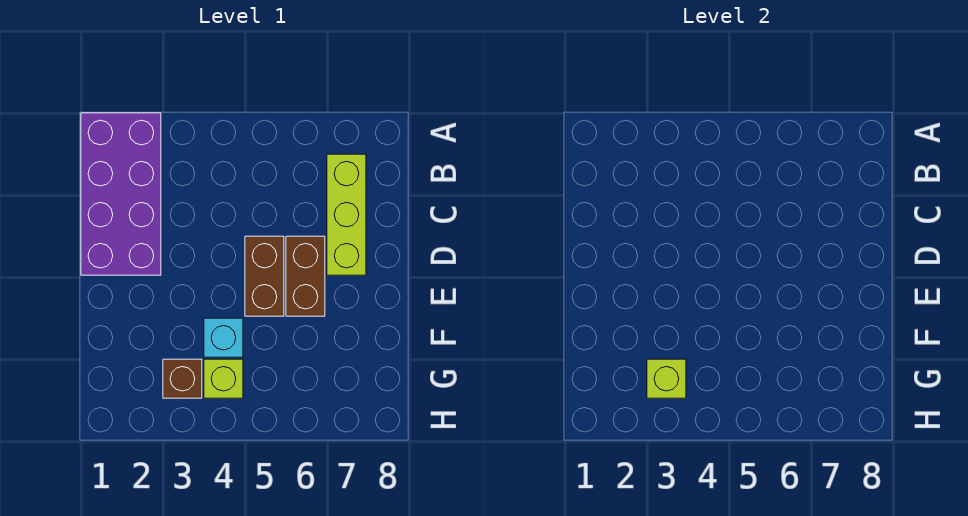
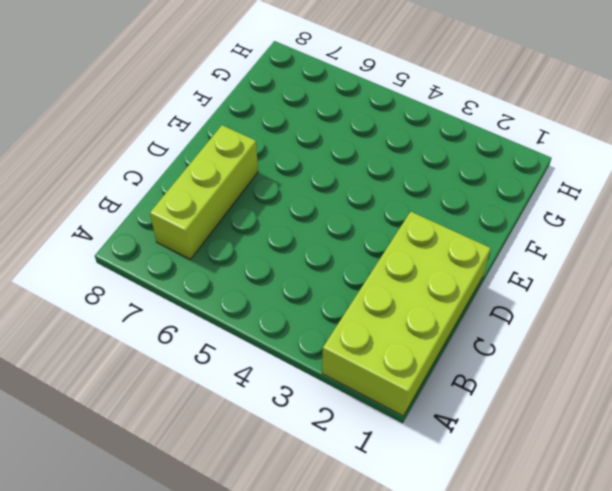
lime 2x4 brick [322,212,491,416] -> purple 2x4 brick [81,113,161,275]
none -> brown 1x2 brick [245,236,284,316]
none -> brown 1x2 brick [286,236,325,316]

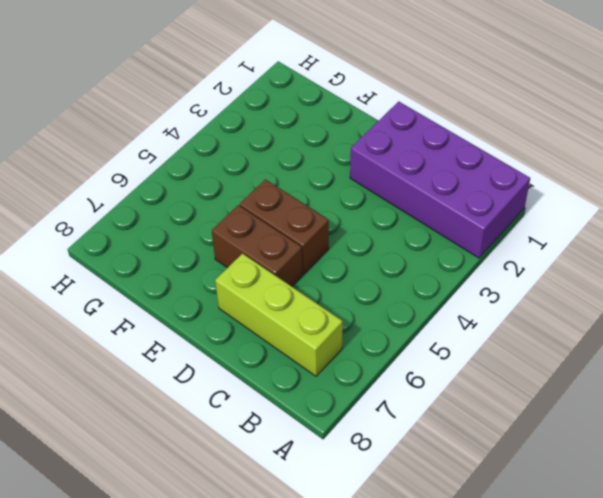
none -> cyan 1x1 brick [204,318,243,357]
none -> brown 1x1 brick [163,359,202,398]

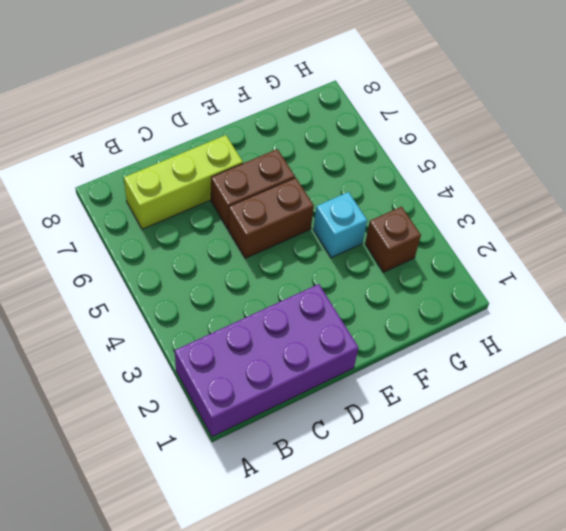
none -> lime 1x1 brick [204,359,243,398]
none -> lime 1x1 brick [647,359,686,398]

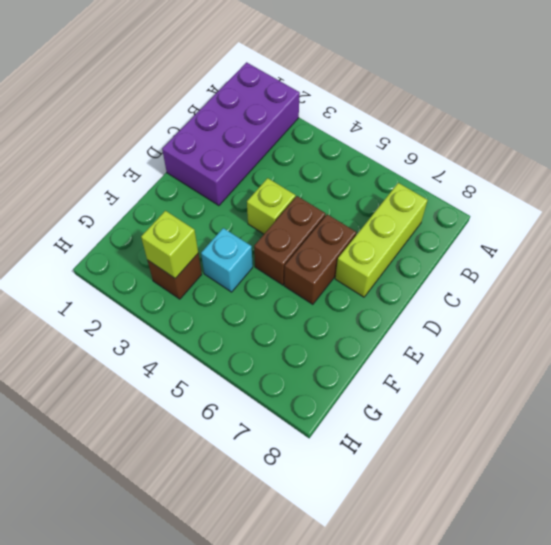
lime 1x1 brick [247,178,296,234] -> lime 1x1 brick moved to [204,359,243,398]

